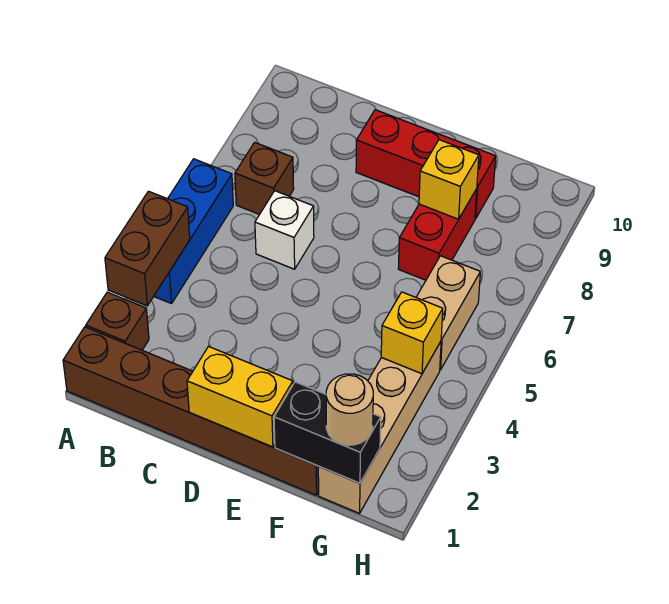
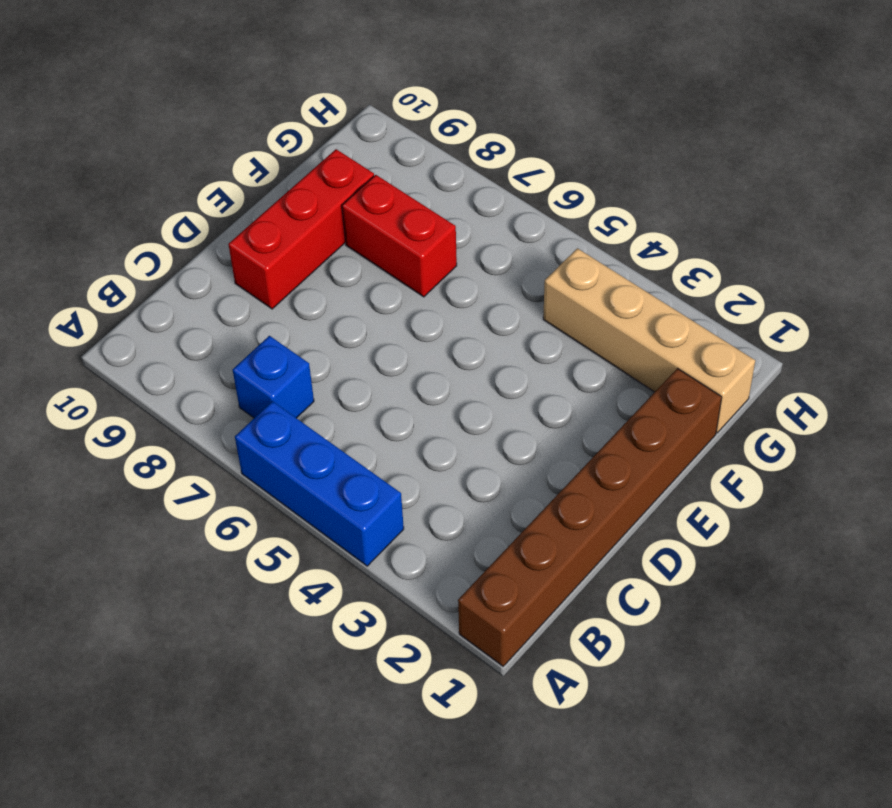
blue 1x1 brick [233,336,314,418] -> brown 1x1 brick [235,142,294,214]
none -> brown 1x1 brick [86,292,149,350]
none -> white 1x1 brick [255,191,314,269]
none -> tan 1x2 brick [416,256,480,370]

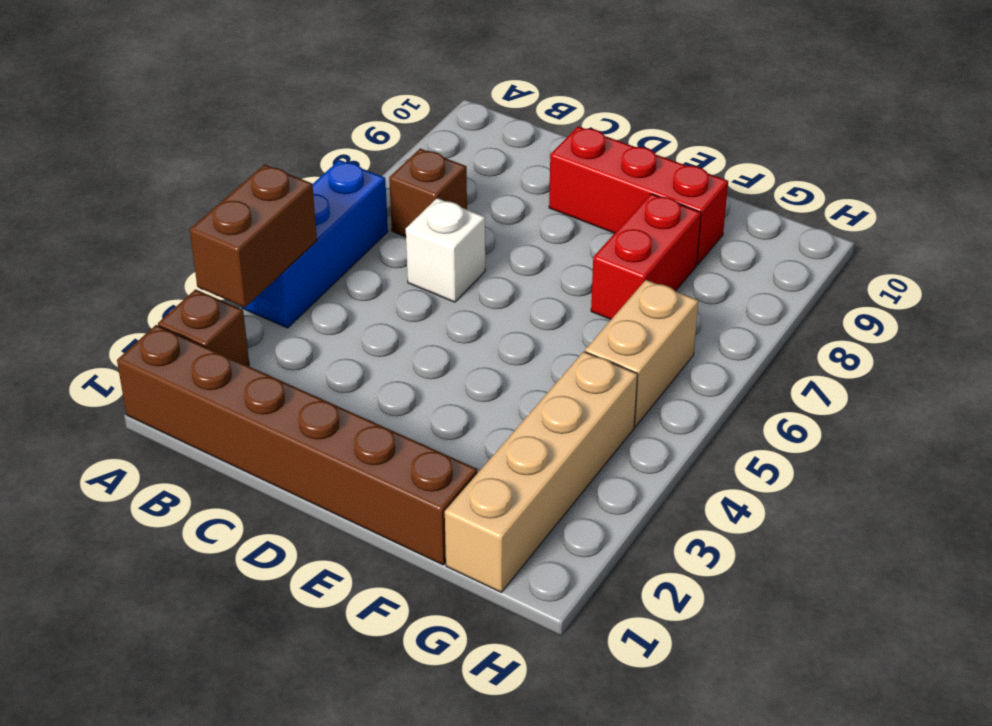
none -> yellow 1x2 brick [187,347,293,447]
none -> black 1x2 brick [274,382,381,483]
none -> yellow 1x1 brick [419,140,479,219]

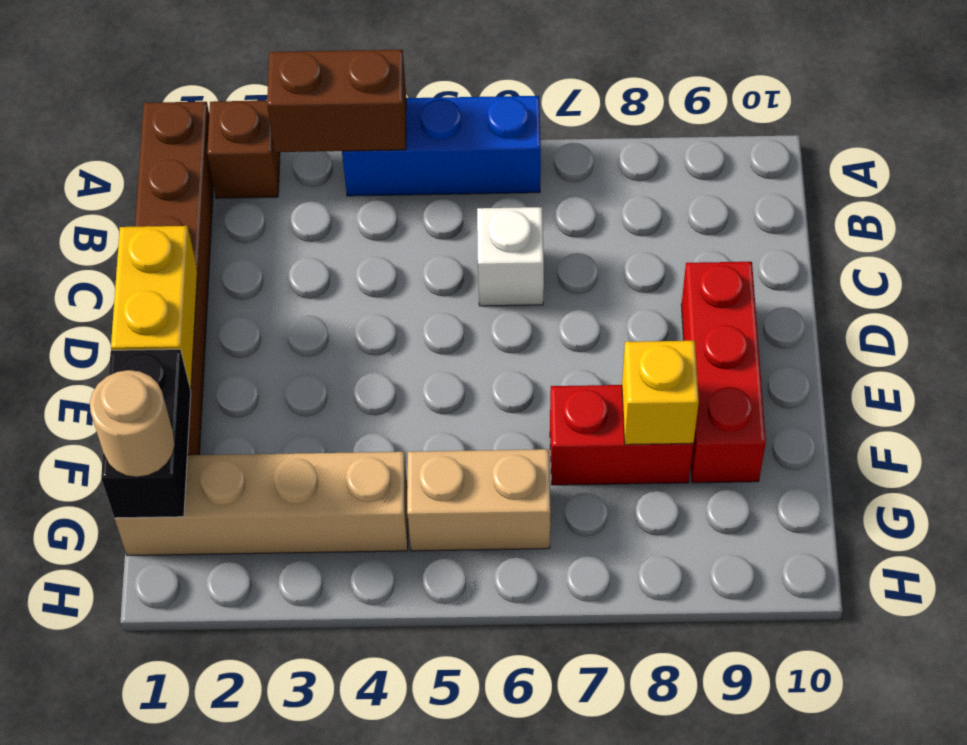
none -> brown 1x1 brick [235,142,294,214]
none -> yellow 1x1 brick [381,292,443,374]

